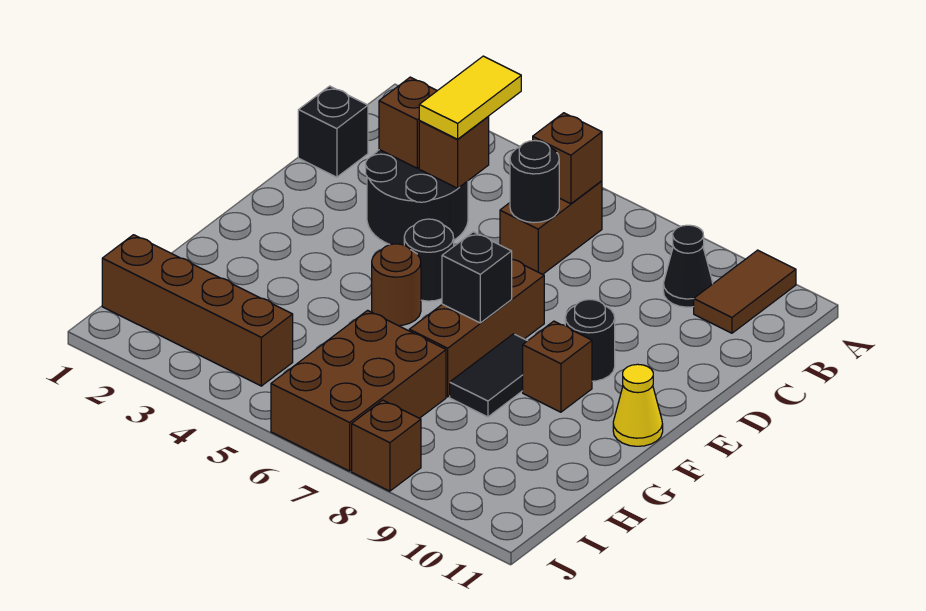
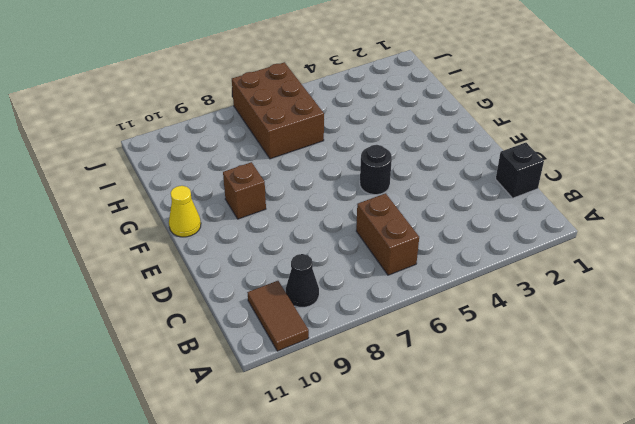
none -> black 2x2 round brick [366,150,468,245]
none -> brown 1x3 brick [409,260,544,397]
none -> black 1x1 round brick [565,300,615,381]

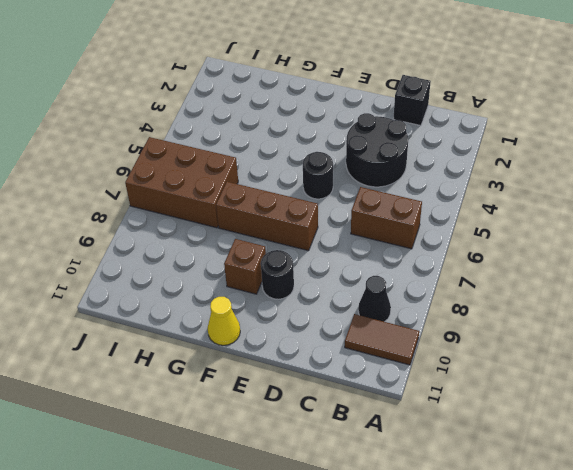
none -> brown 1x1 round brick [372,244,421,326]
none -> black 1x2 tile [450,334,527,417]
none -> brown 1x4 brick [102,235,293,386]

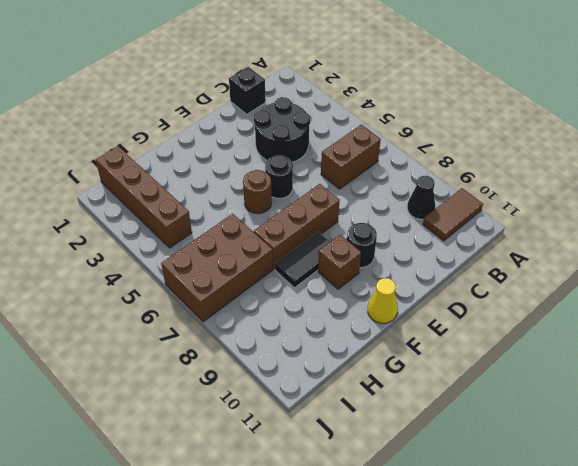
none -> brown 1x1 brick [352,400,421,491]
none -> brown 1x1 brick [533,113,602,204]
none -> brown 1x1 brick [379,77,437,168]

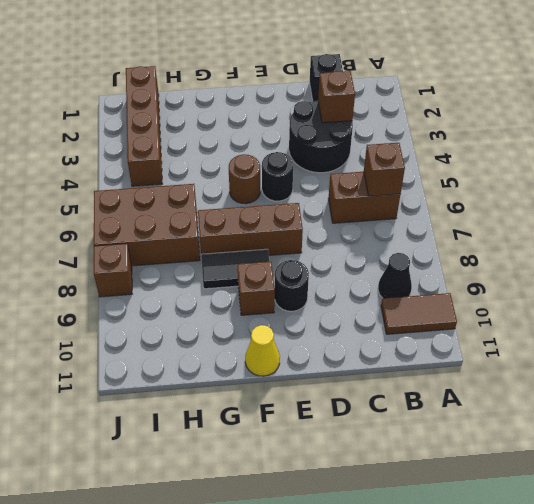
none -> brown 1x1 brick [419,117,489,188]
none -> black 1x1 round brick [510,141,559,223]
none -> black 1x1 brick [442,232,512,323]

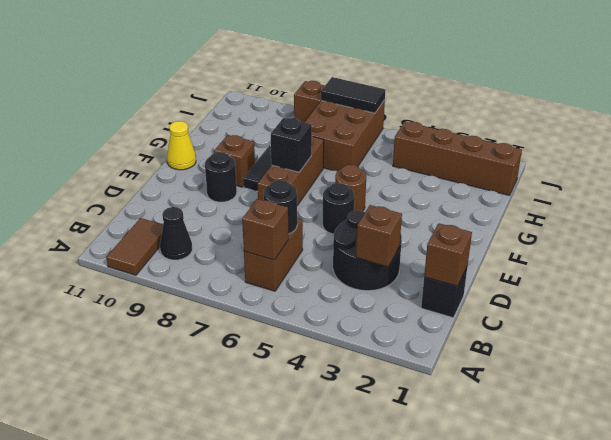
brown 1x1 brick [424,223,472,286] -> brown 1x1 brick moved to [419,117,489,188]
black 1x2 tile [321,77,385,113] -> none
none -> yellow 1x2 tile [419,56,521,139]

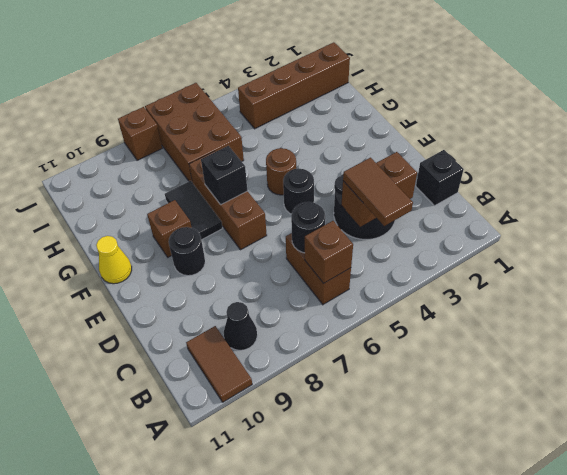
brown 1x2 tile [343,158,413,226] -> yellow 1x2 tile [419,56,521,139]

